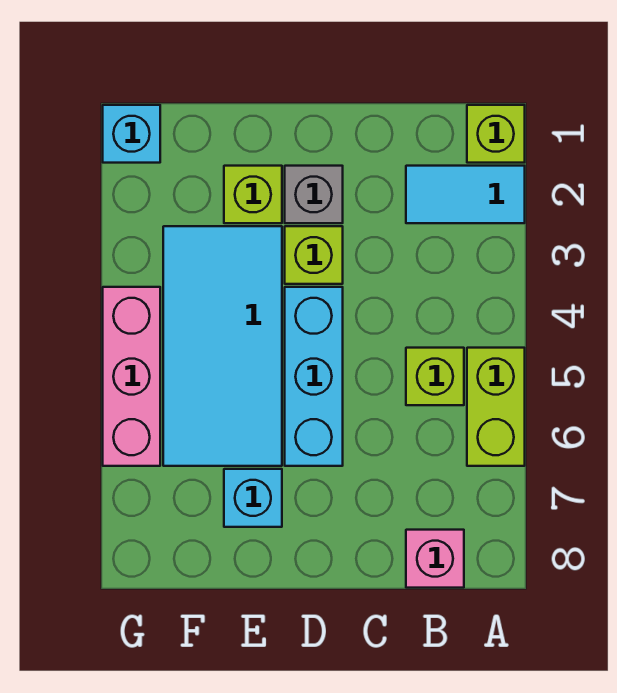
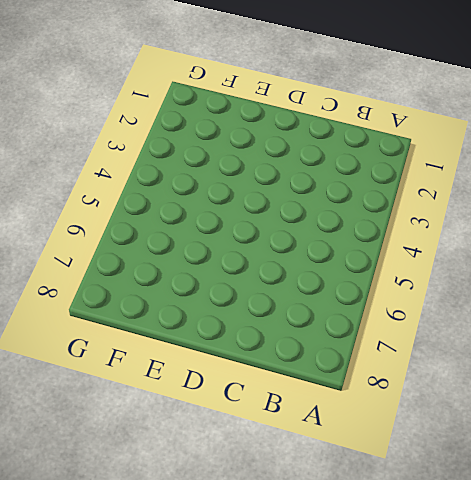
none -> lime 1x1 brick [467,105,525,163]
none -> cyan 1x2 tile [406,166,525,223]
none -> lime 1x2 brick [467,348,525,466]

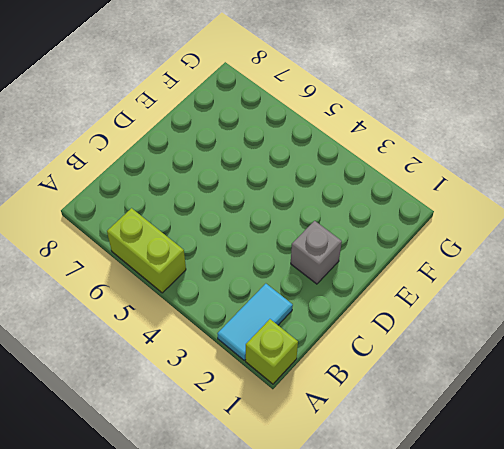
none -> lime 1x1 brick [406,348,464,405]
none -> pink 1x1 brick [406,530,464,588]
none -> lime 1x1 brick [285,226,343,284]

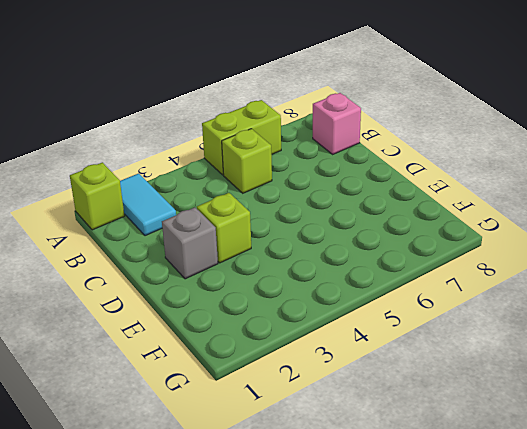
none -> cyan 1x3 brick [285,287,343,466]
none -> lime 1x1 brick [224,166,282,223]
none -> cyan 2x4 tile [163,226,282,466]

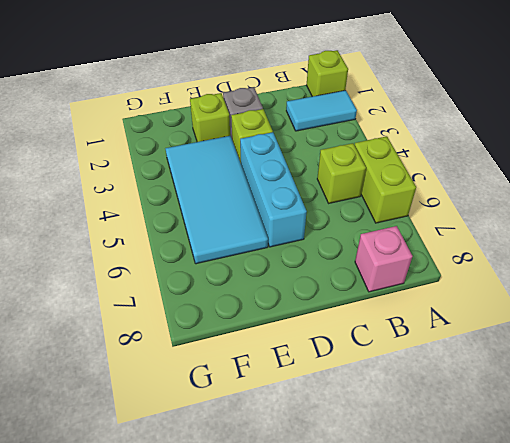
none -> cyan 1x1 brick [224,469,282,527]
none -> cyan 1x1 brick [103,105,160,163]
none -> pink 1x3 brick [103,287,160,466]

